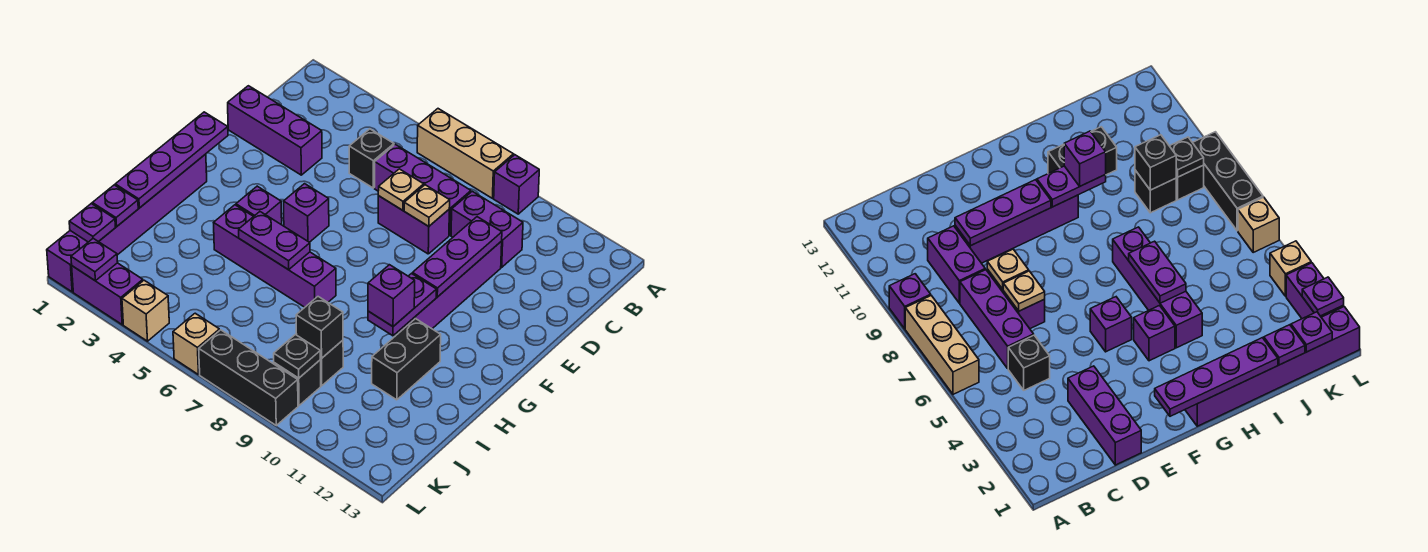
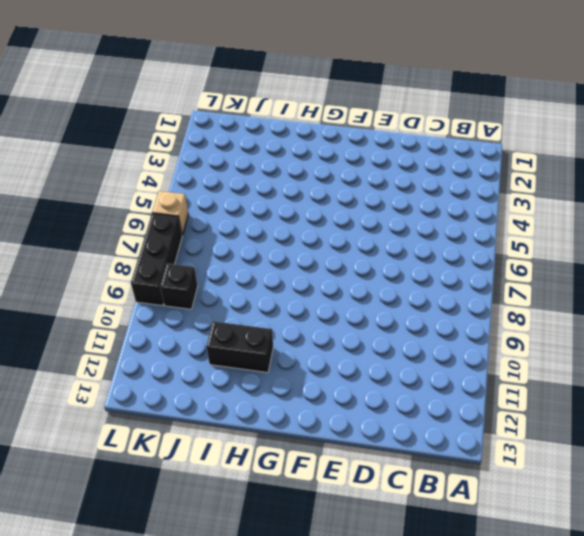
none -> tan 1x3 brick [417,109,513,198]
none -> purple 1x1 brick [494,155,539,214]
none -> black 1x1 brick [349,129,394,188]
none -> purple 1x3 brick [375,144,471,235]

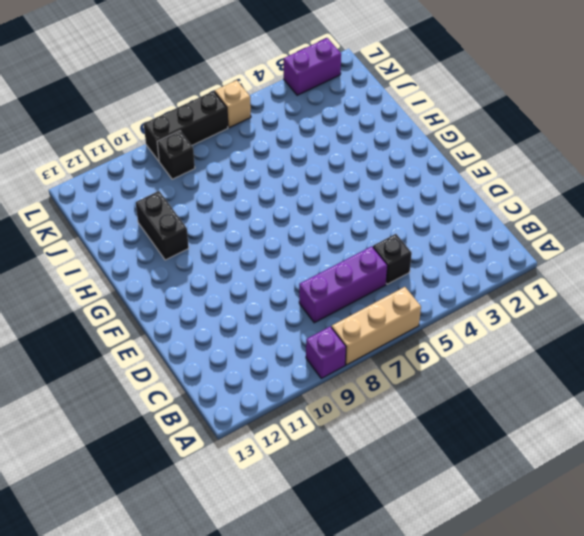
none -> purple 1x2 brick [451,191,523,267]
none -> purple 1x3 brick [228,86,322,175]
none -> purple 1x2 brick [378,196,449,254]
none -> purple 1x4 brick [397,241,502,333]

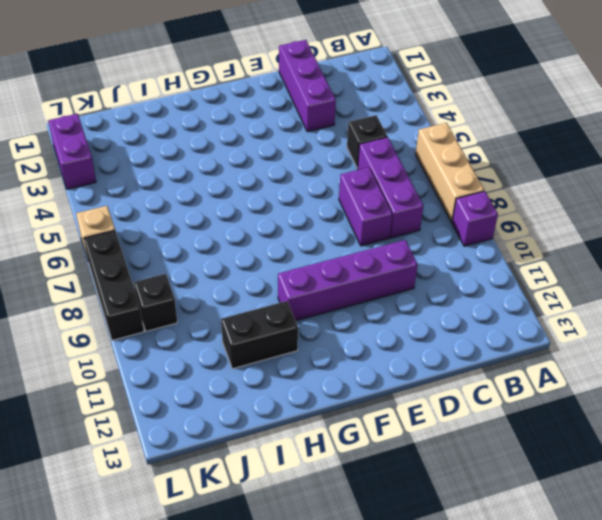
none -> purple 1x2 brick [451,191,523,267]
none -> purple 1x1 brick [284,184,329,242]
none -> purple 1x6 brick [47,154,207,292]
none -> purple 1x1 brick [236,186,282,225]

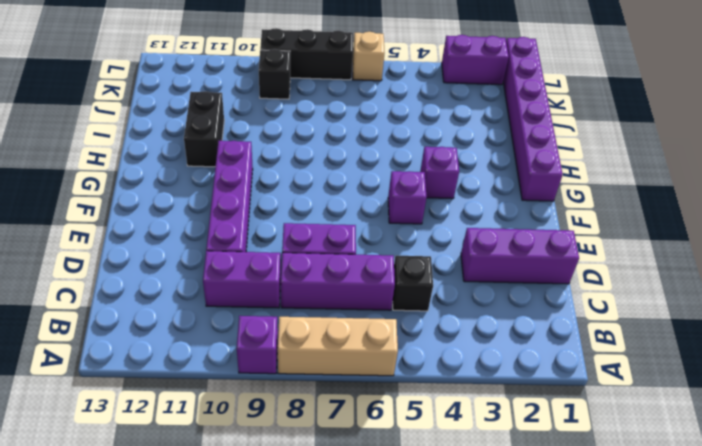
none -> purple 1x4 brick [214,205,336,307]
none -> black 1x1 brick [320,340,343,386]
none -> tan 1x1 brick [122,280,169,341]
none -> tan 1x1 plate [378,169,424,210]

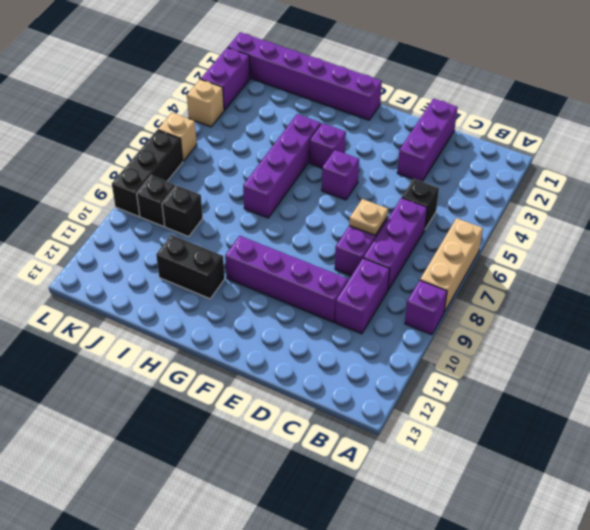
none -> tan 1x1 plate [404,185,450,226]
none -> purple 1x3 plate [412,217,502,297]
none -> purple 1x4 plate [115,112,228,208]
none -> purple 1x2 plate [368,274,437,336]

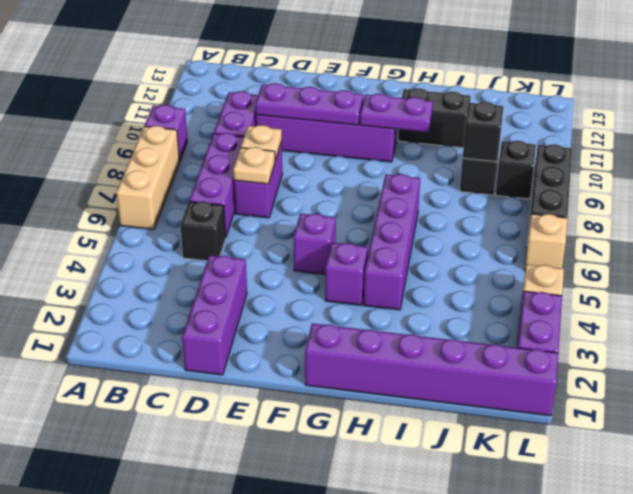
none -> purple 1x4 plate [115,112,228,208]
none -> purple 1x2 plate [239,212,310,270]
none -> purple 1x1 plate [92,185,138,226]
none -> purple 1x1 plate [69,204,115,242]

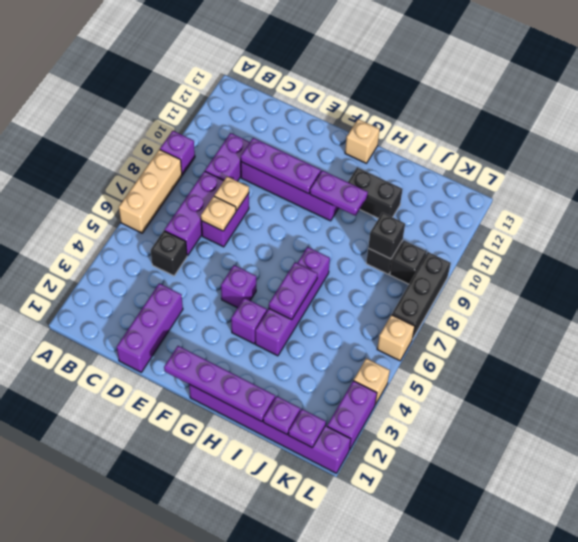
tan 1x1 brick [345,119,380,163] -> none
none -> black 1x1 plate [274,335,320,378]
none -> purple 1x1 plate [71,238,118,281]
none -> purple 1x1 brick [368,265,415,326]

